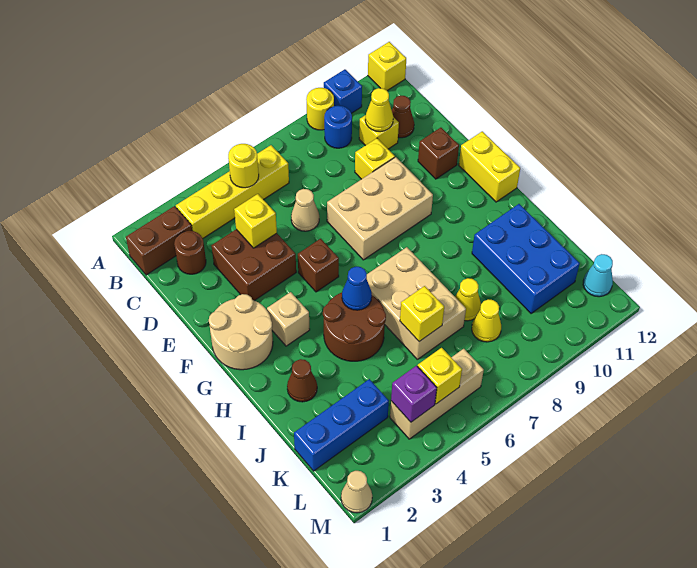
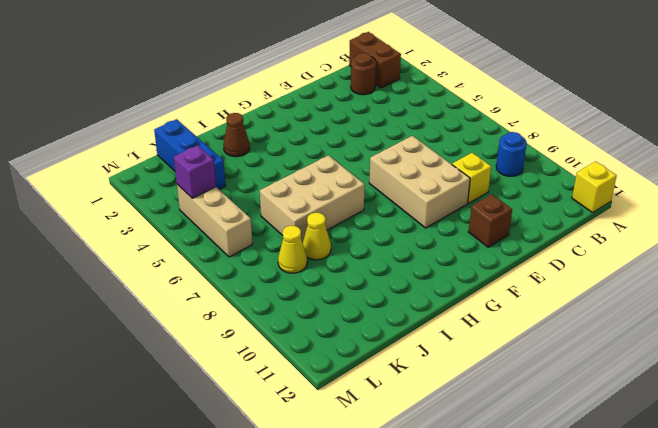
none -> yellow 1x1 round brick [306,88,334,130]
none -> blue 1x1 brick [324,69,362,113]
none -> yellow 1x4 brick [176,145,289,238]
none -> yellow 1x1 brick [359,115,399,149]

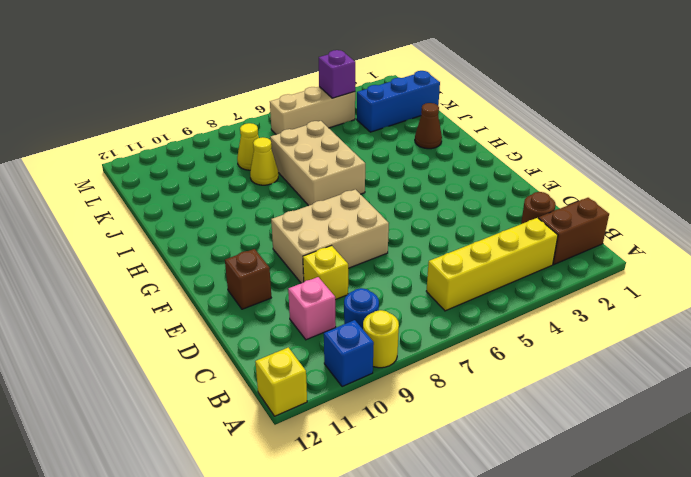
pink 1x1 brick [288,277,336,340] -> yellow 1x1 brick [359,115,399,149]
none -> brown 1x1 cone [392,96,414,138]
none -> brown 2x2 brick [212,229,296,301]
none -> tan 1x1 cone [291,189,319,231]
none -> tan 2x2 round brick [209,294,273,370]

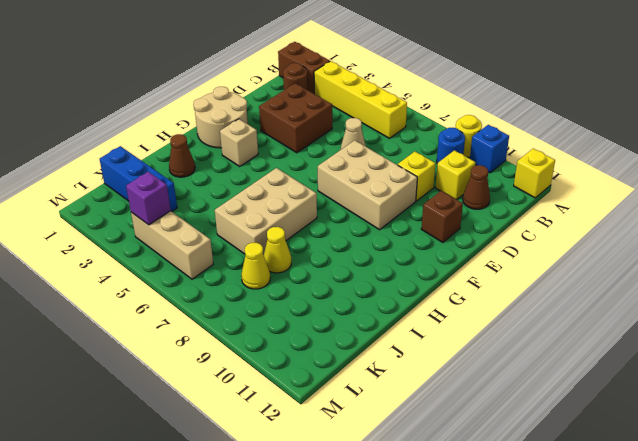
none -> brown 1x1 brick [298,239,339,292]
none -> yellow 1x2 brick [459,131,520,202]
none -> brown 2x2 round brick [323,293,386,361]
none -> blue 2x3 brick [472,204,580,314]

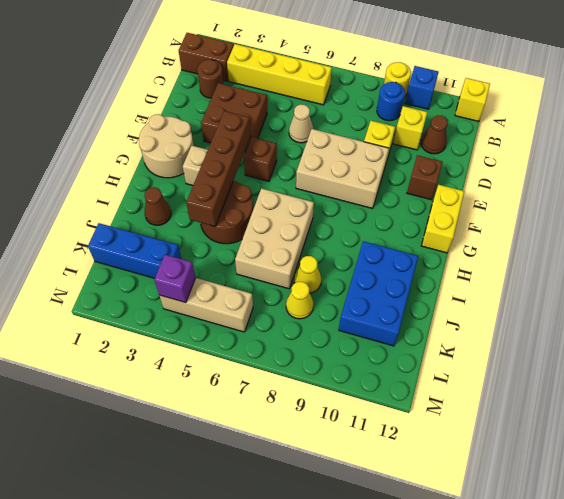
brown 1x4 brick [186,111,251,226] -> none
none -> cyan 1x1 cone [583,254,613,297]
none -> tan 1x1 cone [341,471,372,513]
none -> yellow 1x1 round brick [228,144,259,188]
none -> yellow 1x1 cone [365,88,393,132]

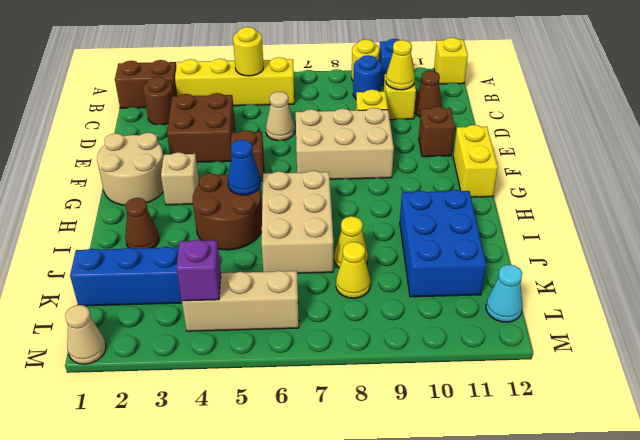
none -> yellow 1x1 brick [234,194,277,248]
none -> yellow 1x1 brick [400,286,444,341]
none -> yellow 1x1 brick [418,348,462,404]

